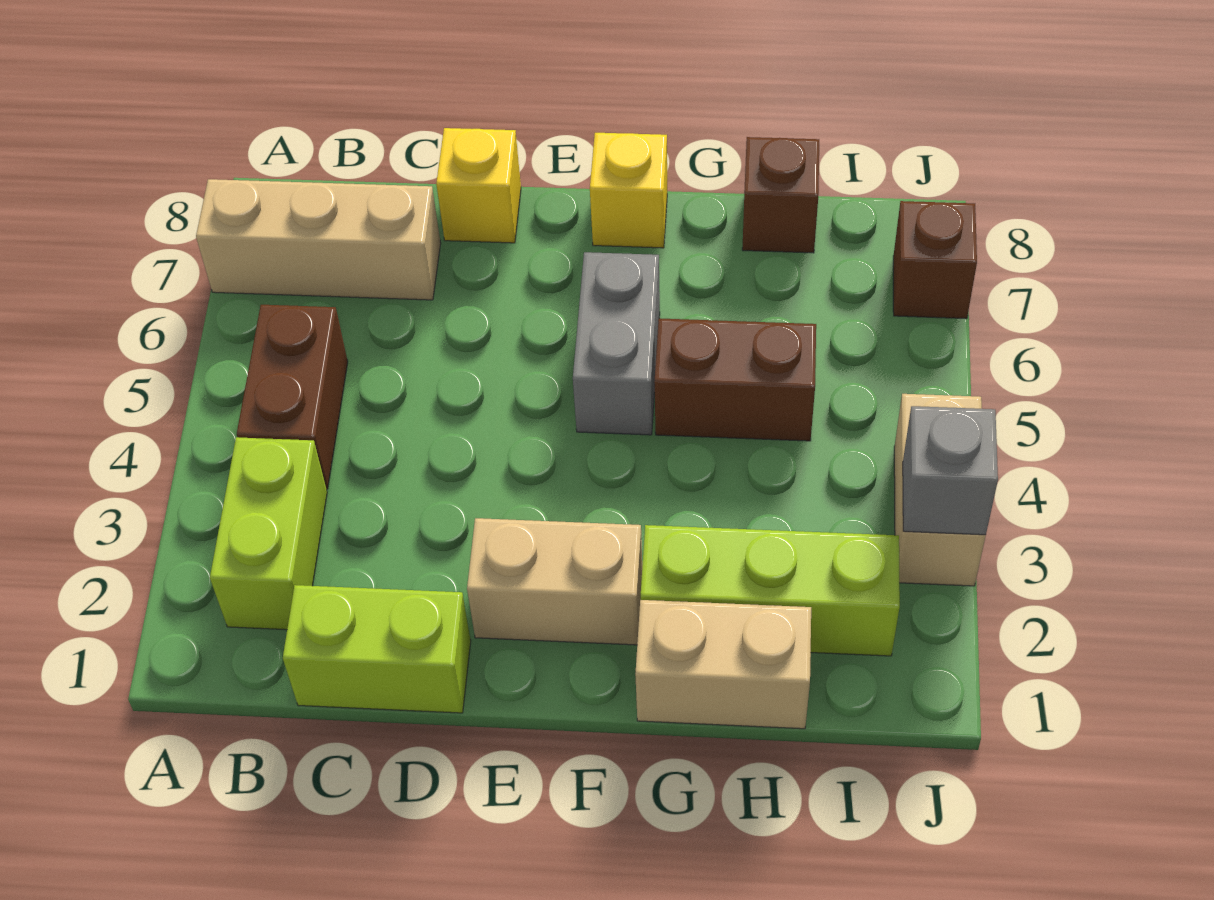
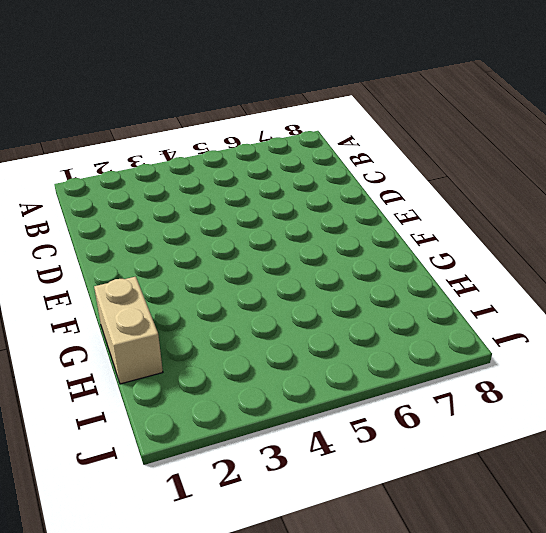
none -> tan 1x3 brick [196,179,441,300]
none -> lime 1x2 brick [210,437,327,630]
none -> brown 1x2 brick [237,305,348,489]

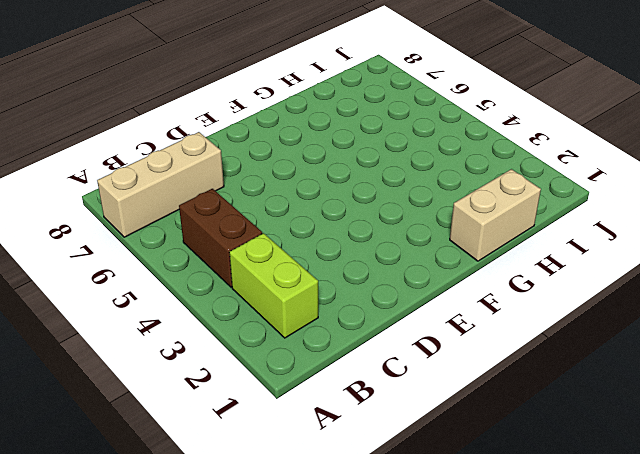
none -> lime 1x2 brick [283,585,471,713]
none -> yellow 1x1 brick [436,128,521,243]
none -> tan 1x2 brick [467,518,642,645]

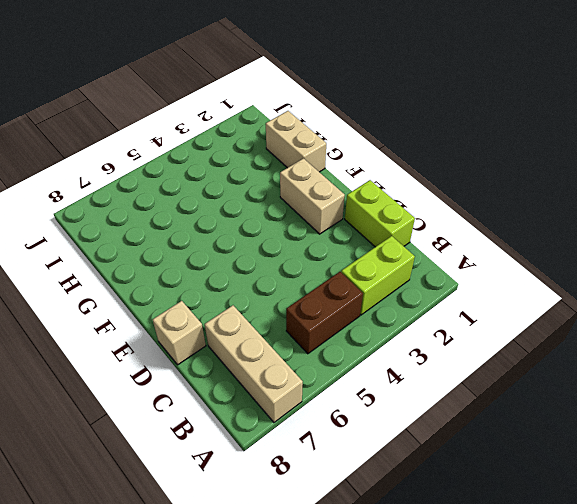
tan 1x1 brick [153,301,206,365] -> yellow 1x1 brick [436,128,521,243]
none -> grey 1x2 brick [573,252,660,435]
none -> yellow 1x1 brick [590,133,667,248]
none -> lime 1x3 brick [640,525,900,656]

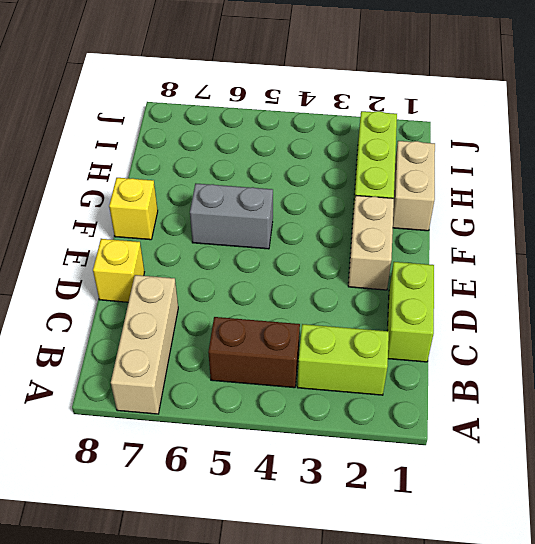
none -> brown 1x2 brick [654,318,816,441]
none -> brown 1x1 brick [742,137,819,253]
none -> tan 1x2 brick [894,394,986,586]

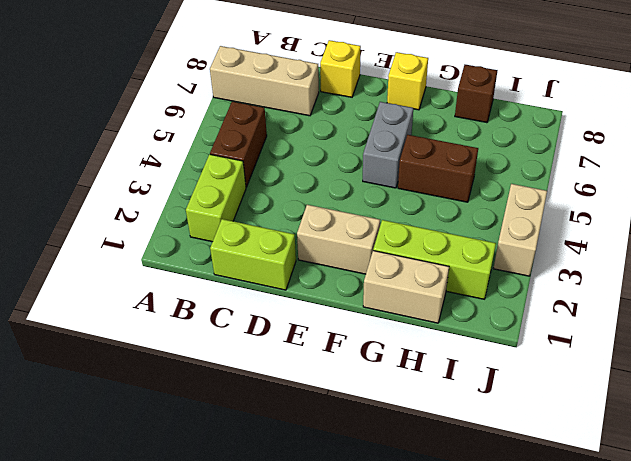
none -> brown 1x1 brick [893,201,977,319]
none -> grey 1x1 brick [903,406,998,535]

